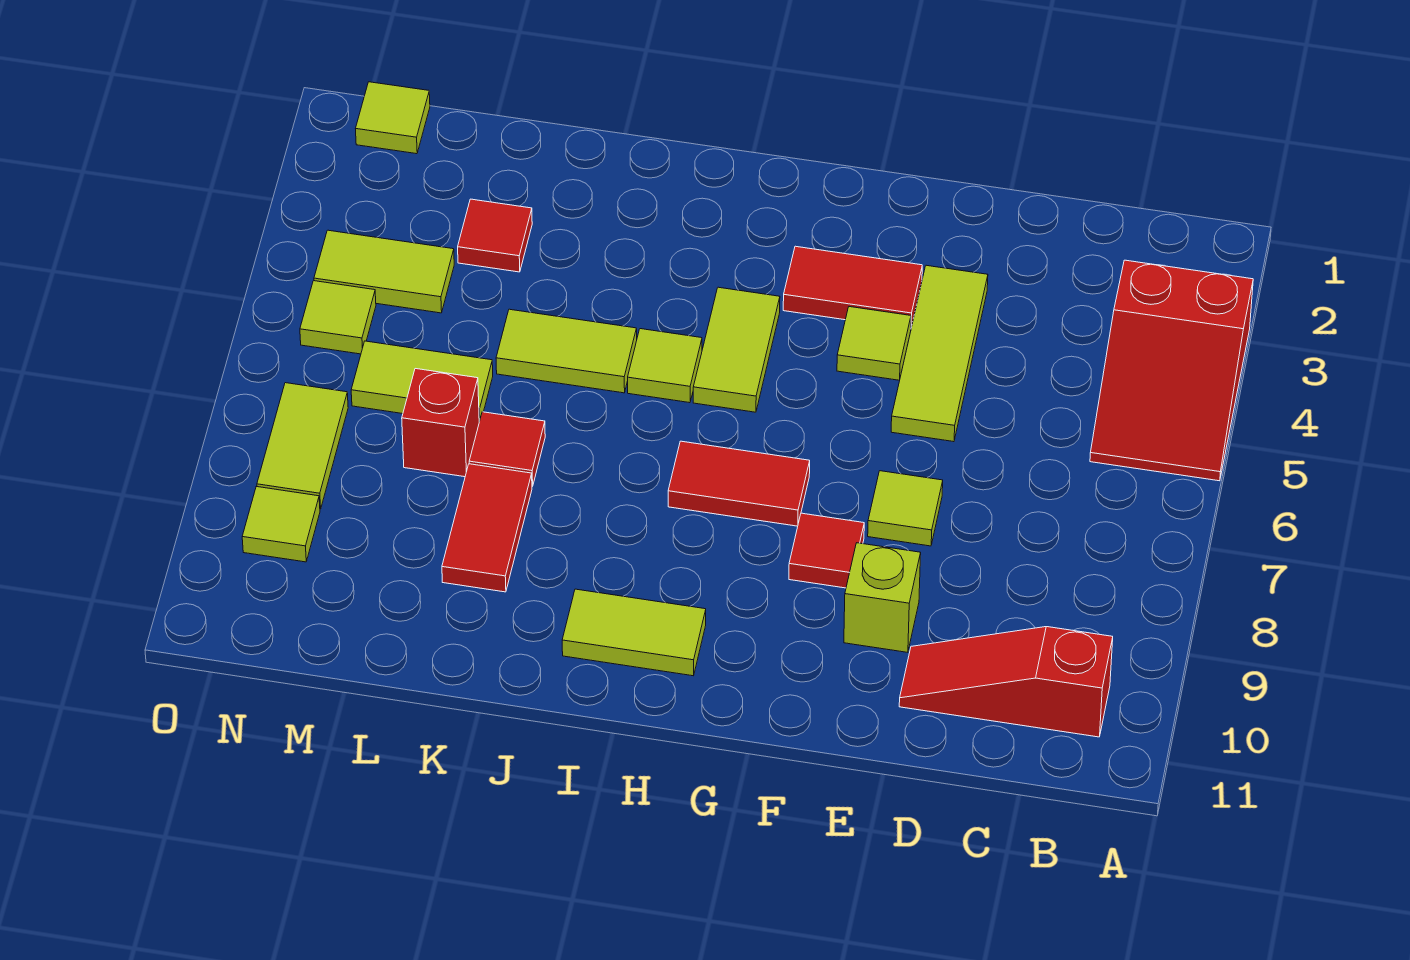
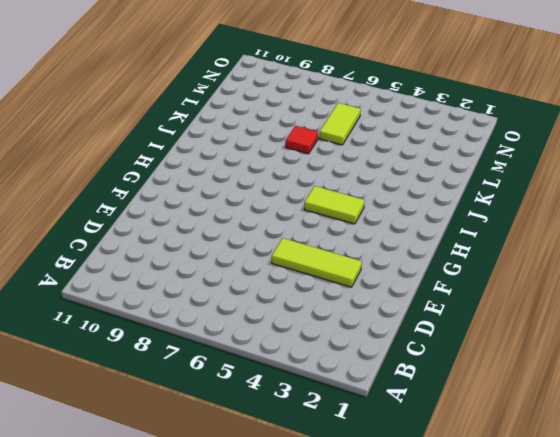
none -> red 2x3 slope [1090,260,1253,481]
none -> red 1x3 slope [899,627,1113,737]
none -> lime 1x1 tile [868,471,943,546]

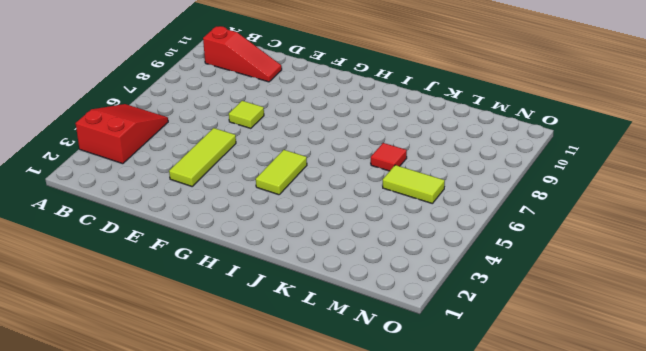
none -> lime 1x1 brick [844,543,921,652]
none -> red 1x2 tile [783,246,922,328]
none -> lime 1x1 tile [837,307,911,380]

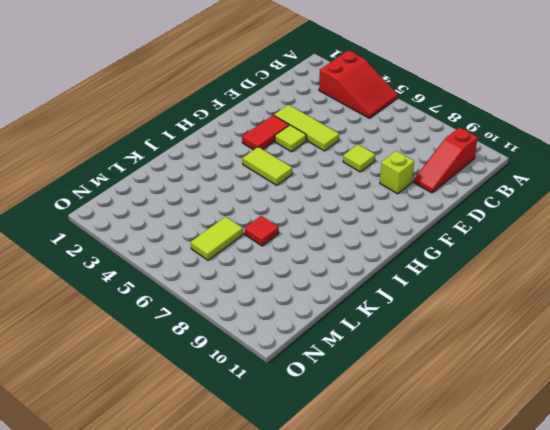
none -> red 1x1 tile [789,513,864,588]
none -> red 1x2 tile [668,441,810,526]
none -> lime 1x2 tile [562,589,706,676]

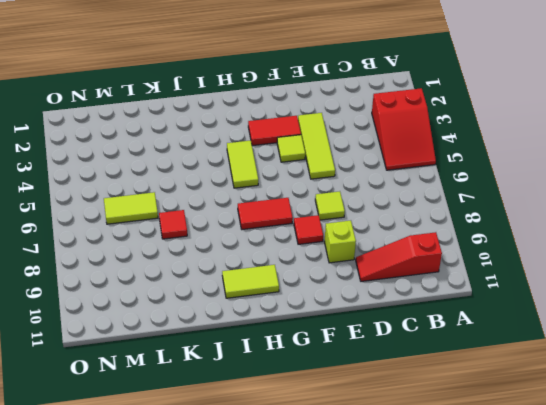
none -> lime 1x1 tile [628,329,702,403]
none -> lime 1x2 tile [496,309,637,393]
none -> red 1x2 tile [442,464,532,592]

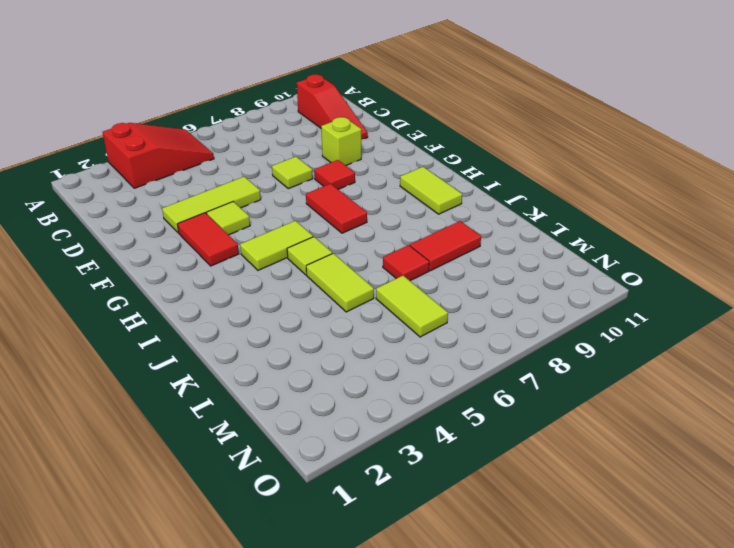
none -> red 1x1 tile [458,199,532,272]
none -> red 1x1 brick [402,369,479,477]
none -> lime 1x2 tile [314,230,454,313]

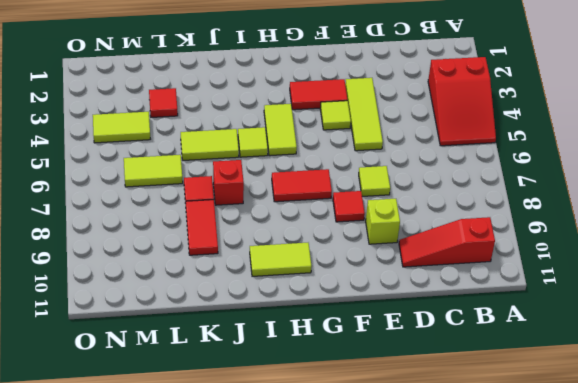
red 1x1 brick [213,160,244,205] -> red 1x1 brick moved to [402,369,479,477]
none -> lime 1x1 tile [356,82,430,154]
none -> lime 1x1 tile [300,281,376,354]
none -> lime 1x2 tile [257,383,348,509]

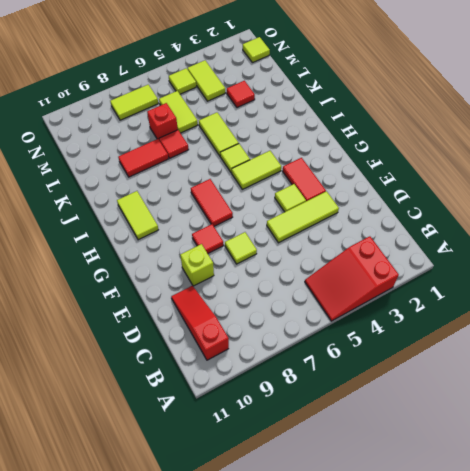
none -> lime 1x1 tile [242,487,320,562]

